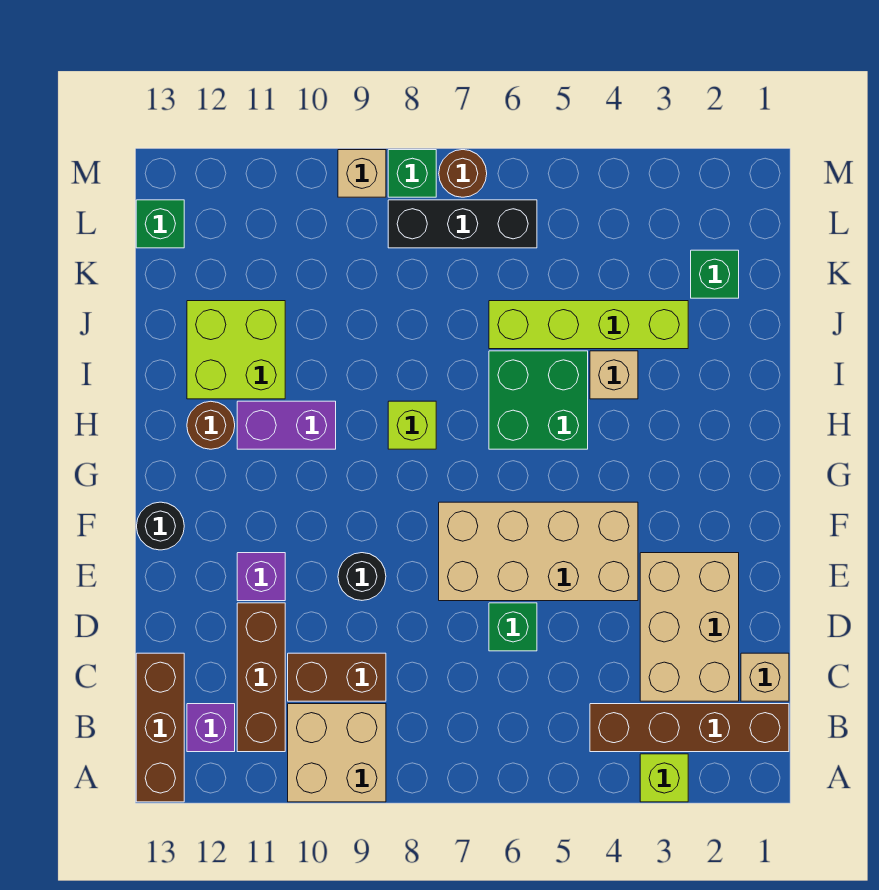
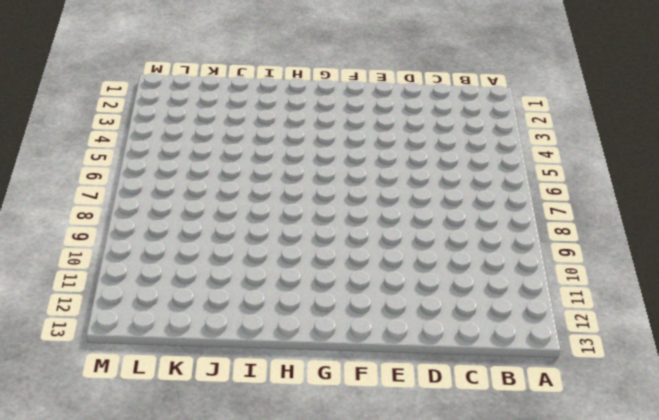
none -> lime 1x1 brick [640,754,688,802]
none -> tan 2x2 brick [288,704,386,802]
none -> brown 1x3 brick [136,653,184,802]

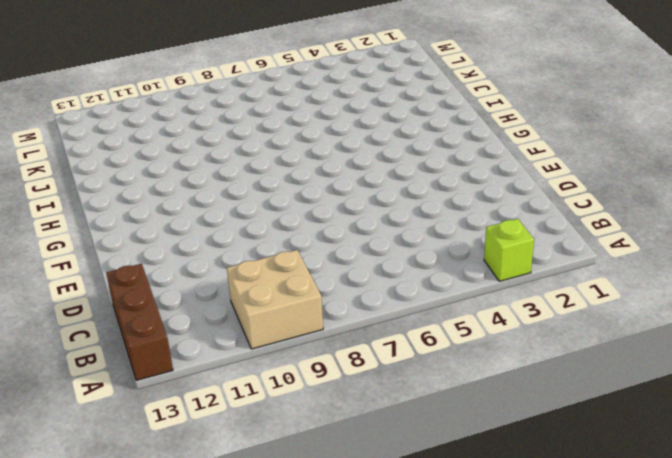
none -> brown 1x4 brick [590,704,789,752]
none -> brown 1x3 brick [237,603,285,752]
none -> purple 1x1 brick [187,704,235,752]

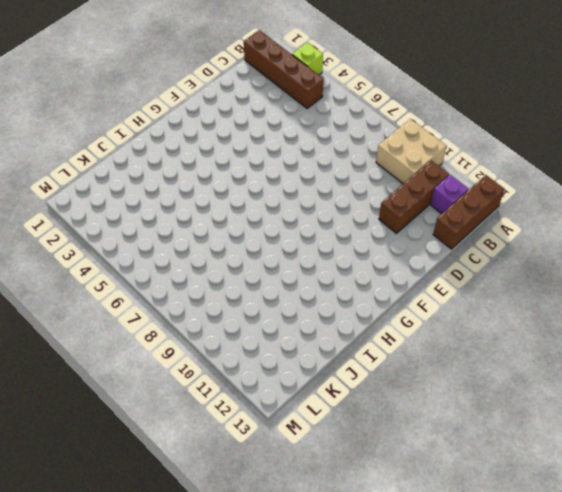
none -> tan 1x1 brick [741,653,789,701]
none -> tan 2x3 brick [640,553,739,701]
none -> brown 1x2 brick [288,653,386,701]

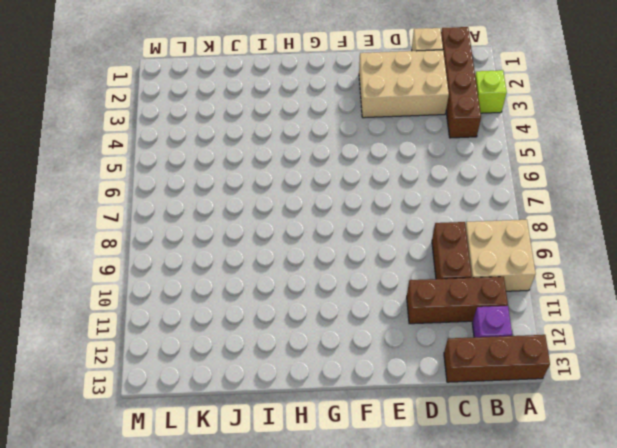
none -> green 1x1 brick [489,603,537,651]
none -> tan 2x4 brick [439,502,638,601]
none -> black 1x1 round brick [338,553,386,600]

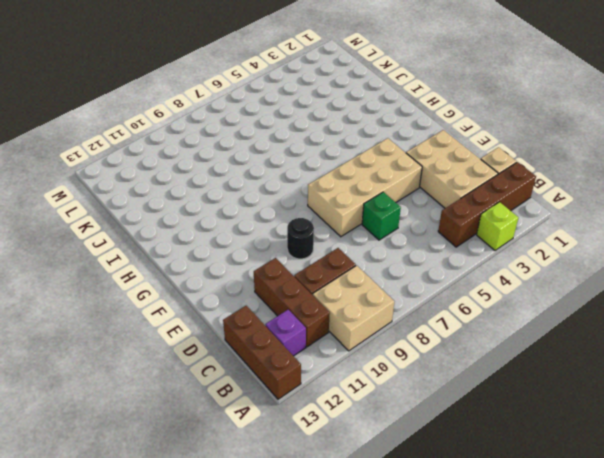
none -> purple 1x1 brick [237,553,285,601]
none -> black 1x1 round brick [137,502,184,550]
none -> green 2x2 brick [489,351,588,449]

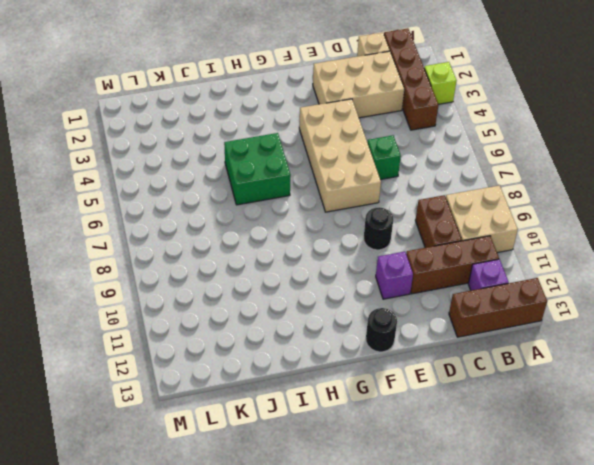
none -> lime 1x1 brick [388,401,436,449]
none -> purple 1x2 brick [237,401,336,449]
none -> brown 1x1 round brick [187,401,235,449]

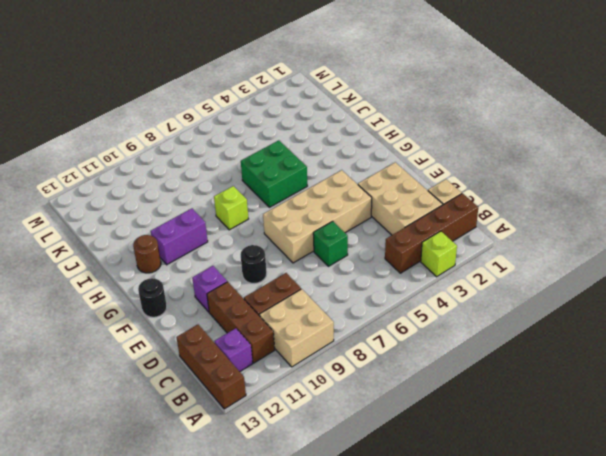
none -> tan 1x1 brick [590,351,638,399]
none -> lime 2x2 brick [187,301,285,399]
none -> lime 1x4 brick [489,301,688,349]

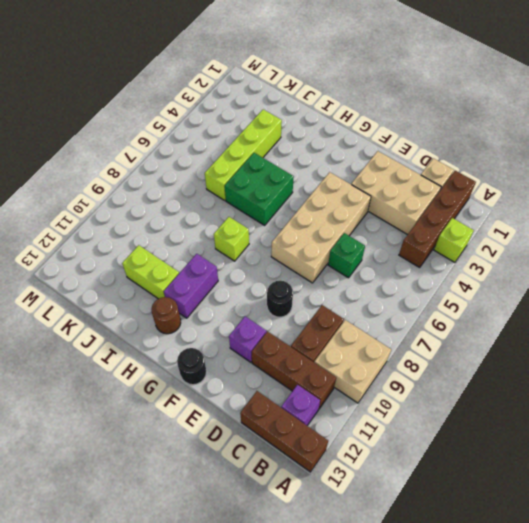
lime 1x2 brick [122,245,179,299] -> lime 2x2 brick [187,301,285,399]
none -> tan 1x1 brick [590,351,638,399]
none -> green 1x1 brick [691,250,739,298]
none -> black 1x3 brick [388,200,537,248]

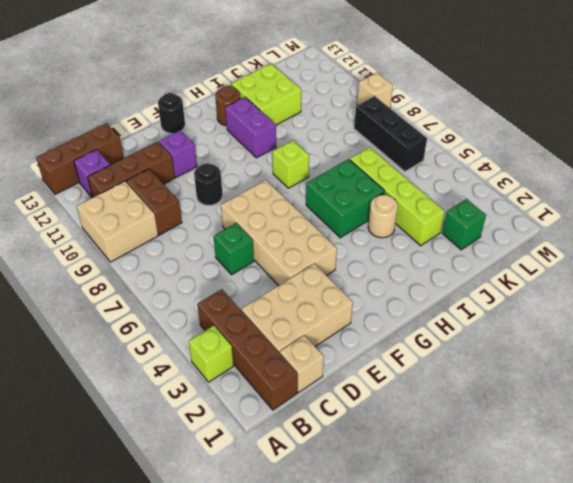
tan 1x1 round brick [368,195,398,238] -> tan 1x1 brick [590,351,638,399]
none -> green 1x1 brick [136,200,184,248]
none -> brown 1x1 round brick [439,150,487,197]
none -> green 1x1 brick [388,150,436,197]

